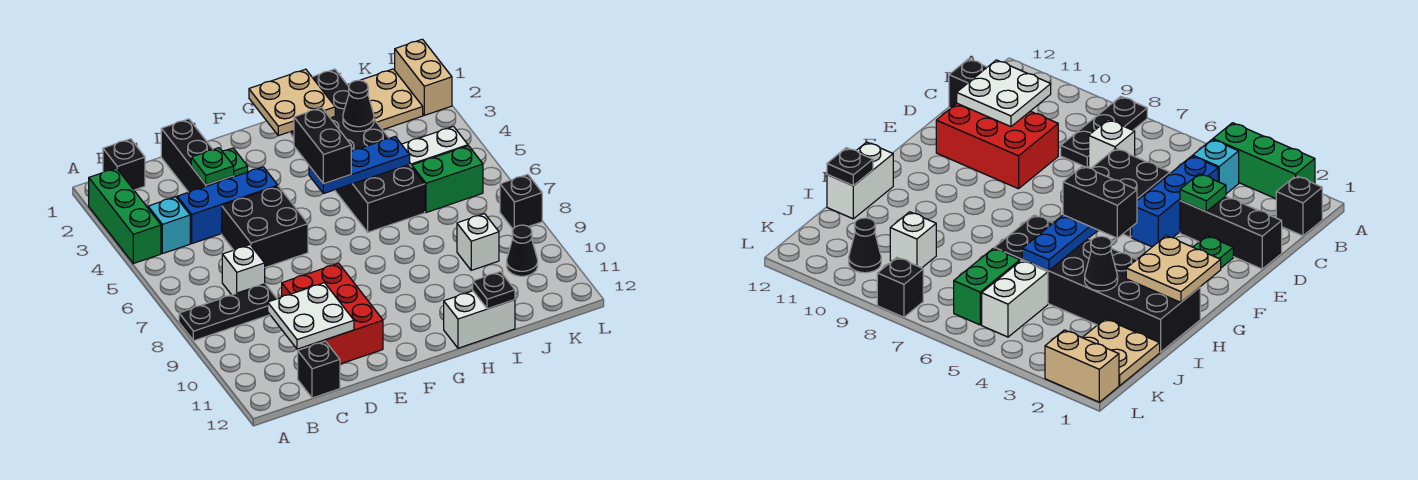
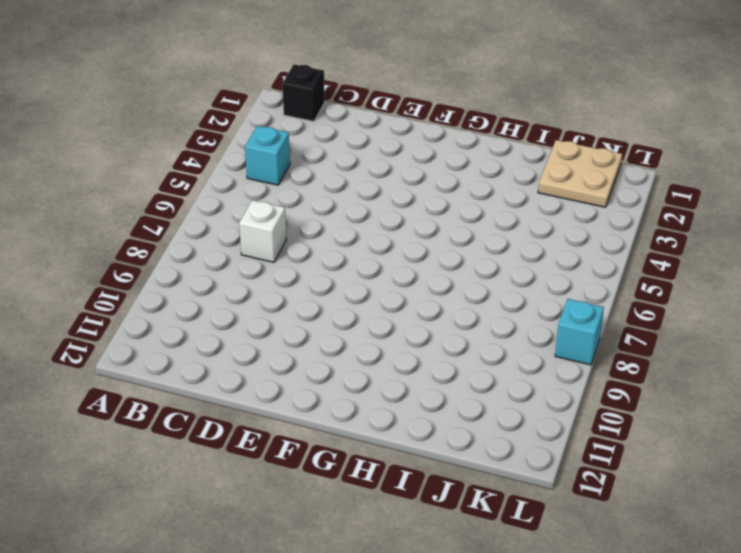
cyan 1x1 brick [555,299,604,365] -> black 1x1 brick [500,174,542,229]
none -> green 1x3 brick [89,168,161,264]
none -> black 1x3 plate [179,284,277,341]
none -> blue 1x3 brick [177,167,278,243]

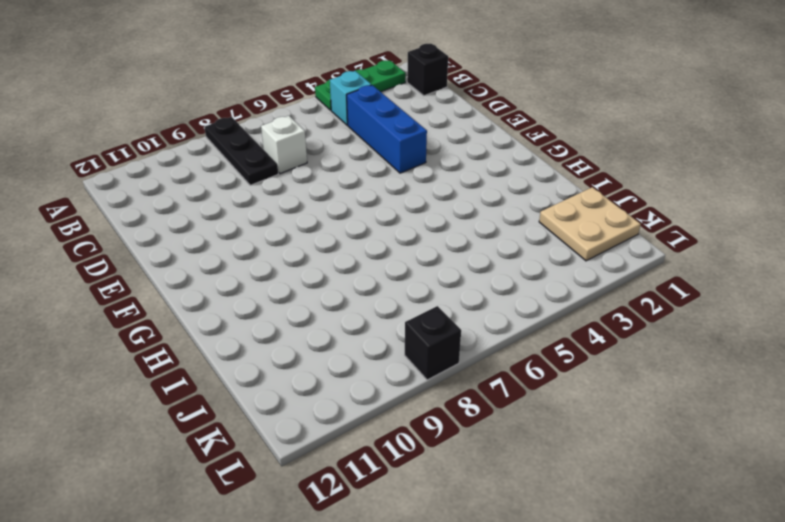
green 1x3 plate [315,60,406,110] -> green 1x3 brick [89,168,161,264]
none -> black 1x1 brick [298,341,340,398]
none -> black 1x3 brick [161,119,234,192]
none -> black 2x2 brick [222,186,308,267]

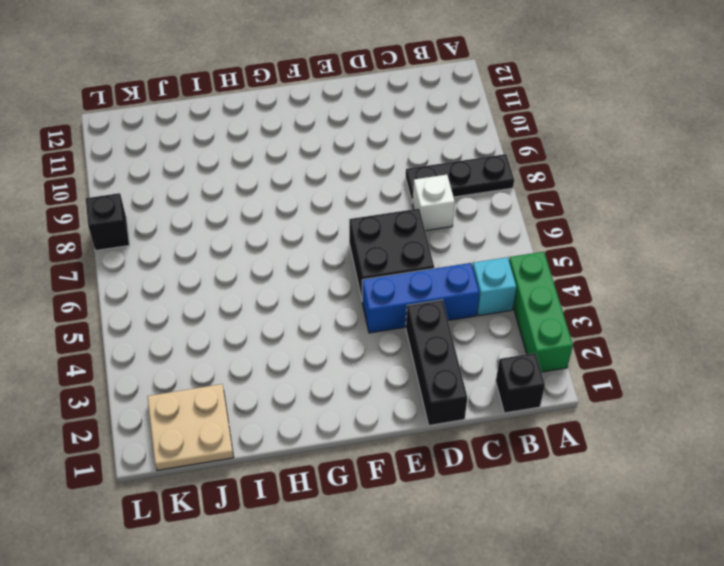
none -> black 1x1 brick [298,341,340,398]
none -> red 2x3 brick [282,263,383,364]
none -> green 1x1 plate [222,148,248,177]

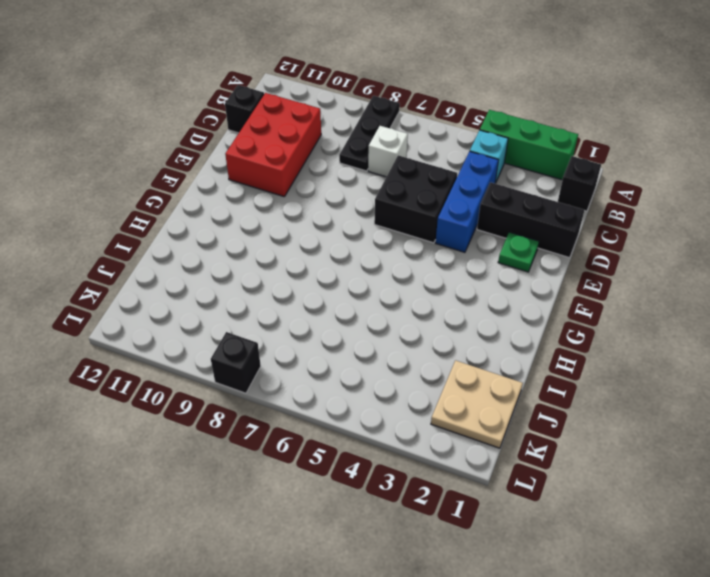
red 2x3 brick [225,93,321,196] -> red 2x3 brick turned to [282,263,383,364]
none -> black 2x6 brick [290,69,425,232]
none -> white 1x2 brick [444,291,515,348]
none -> white 1x2 brick [402,126,468,167]

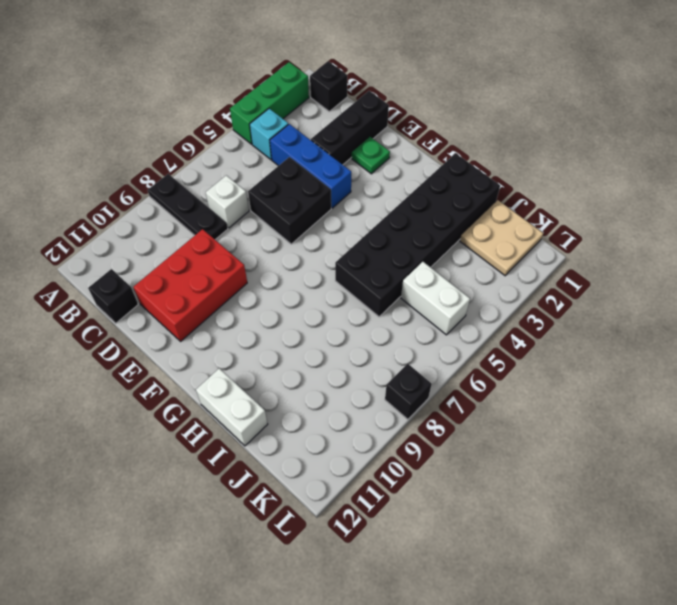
none -> green 1x2 brick [412,146,483,213]
none -> white 1x1 brick [457,214,499,270]
none -> black 1x1 cone [507,225,538,276]

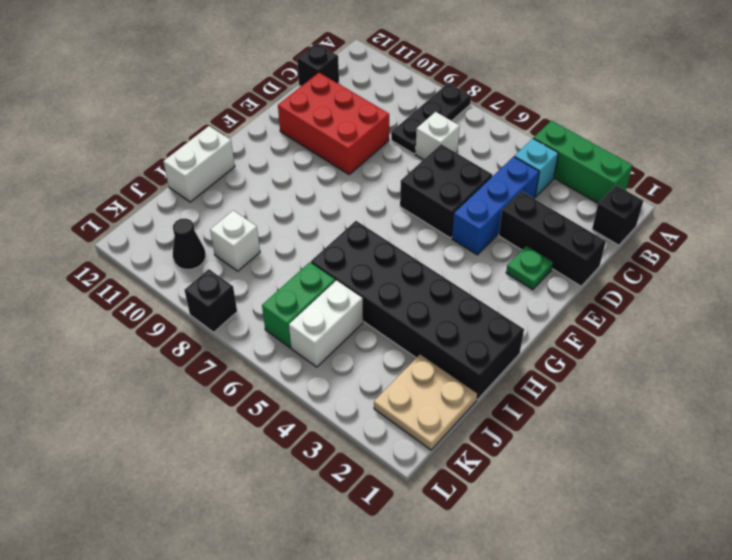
none -> tan 1x2 brick [395,39,452,115]
none -> white 2x2 plate [268,283,354,349]
none -> green 1x1 plate [191,148,234,185]

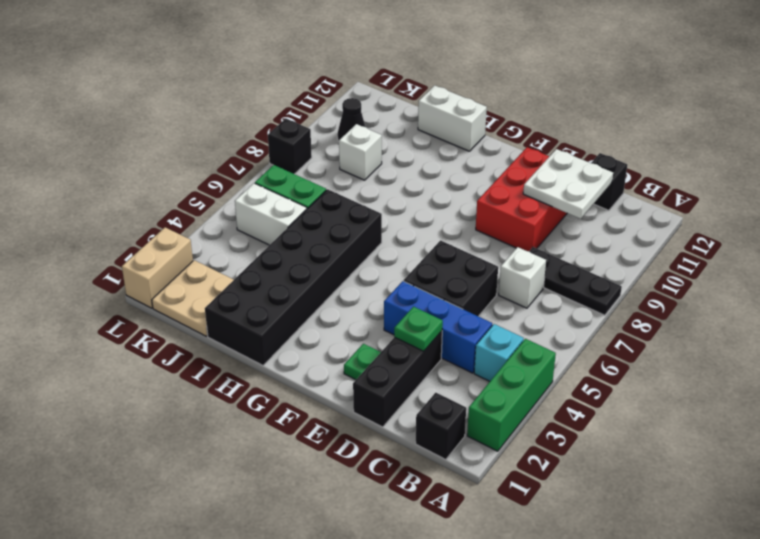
none -> tan 2x2 plate [249,69,335,136]
none -> blue 1x3 plate [309,137,410,194]
none -> black 1x1 cone [343,80,374,131]

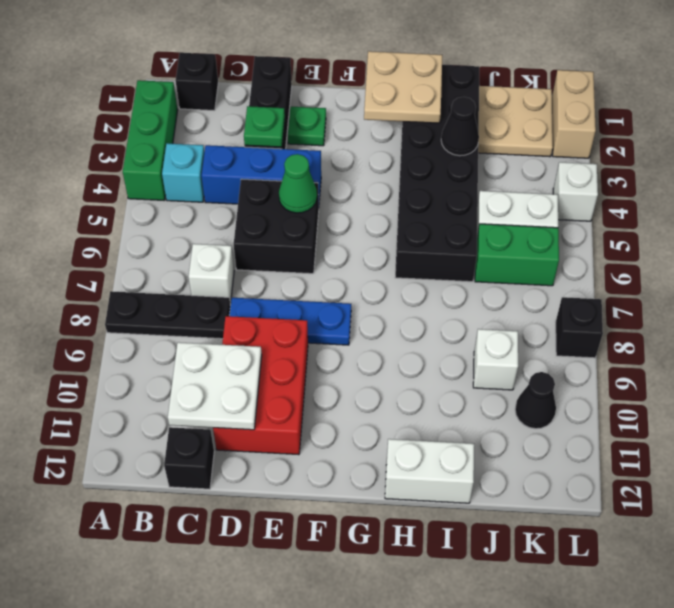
blue 1x3 plate [229,298,351,345] -> blue 1x3 plate moved to [309,137,410,194]
green 1x1 cone [279,154,317,213] -> none
white 1x1 brick [553,162,598,221] -> none
none -> black 1x1 plate [473,272,515,309]
none -> black 1x2 brick [294,108,351,184]

